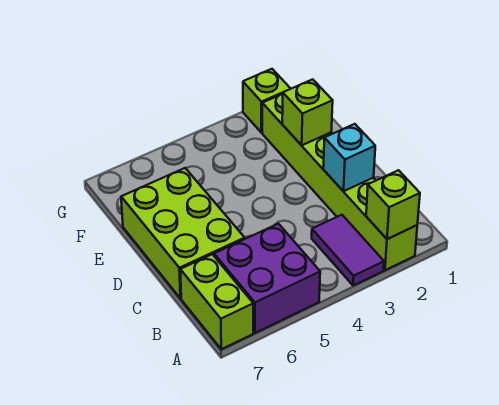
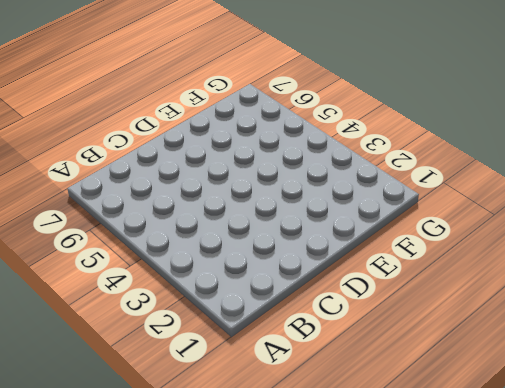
none -> lime 1x6 brick [262,94,417,270]
none -> purple 1x2 tile [312,215,384,286]

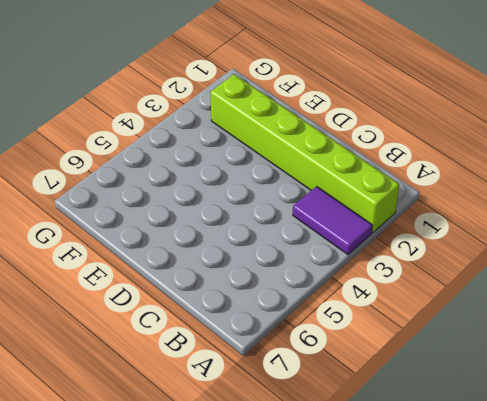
none -> purple 2x2 brick [214,224,320,333]
none -> lime 1x2 brick [180,254,253,349]

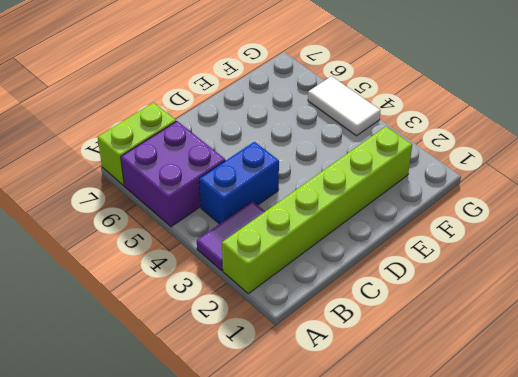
blue 1x2 brick [199,142,279,224] -> none
white 1x2 tile [308,76,381,136] -> none
none -> lime 2x3 brick [121,168,245,298]
none -> lime 1x1 brick [243,69,291,133]

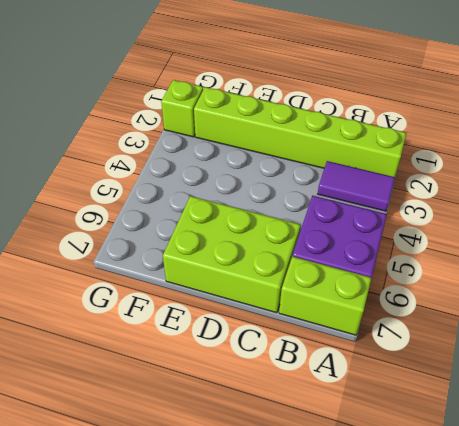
none -> lime 1x1 brick [366,170,420,239]
none -> cyan 1x1 brick [323,124,375,191]

